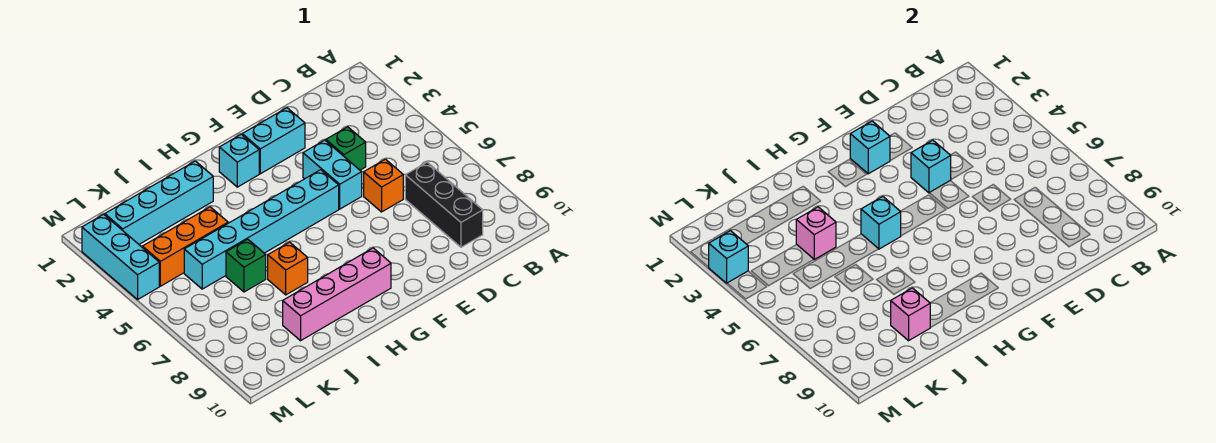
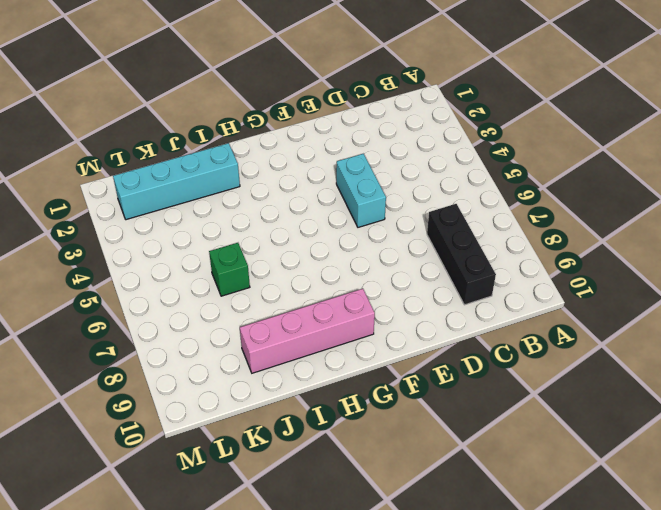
none -> green 1x1 brick [326,127,366,170]
none -> orange 1x1 brick [364,159,403,212]
none -> cyan 1x2 brick [242,108,305,174]

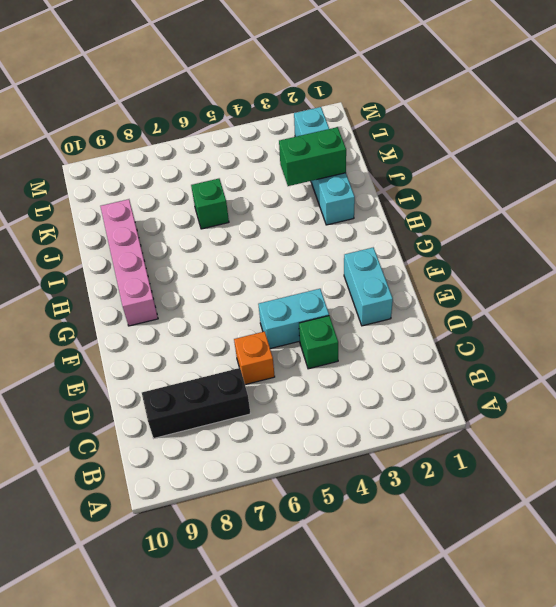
green 1x2 brick [279,127,346,186] -> none
none -> cyan 1x6 brick [184,170,339,289]
none -> cyan 1x1 brick [219,134,259,187]
none -> orange 1x1 brick [268,242,308,295]

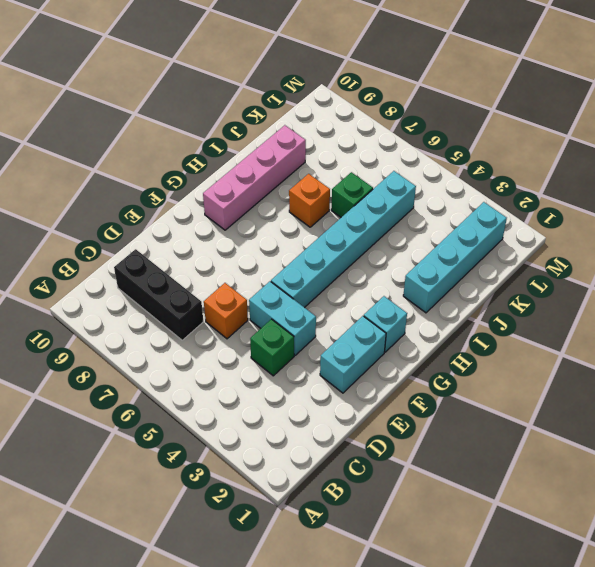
none -> orange 1x3 brick [143,207,228,286]
none -> cyan 1x3 brick [82,214,159,299]
none -> cyan 1x1 brick [911,140,951,193]

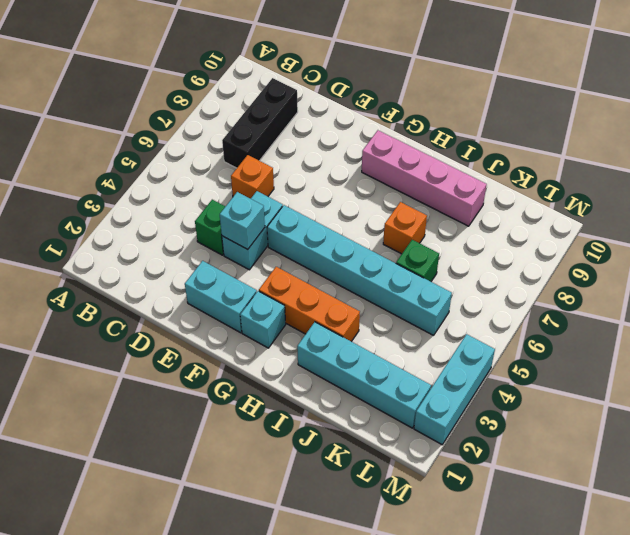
orange 1x3 brick [259,267,360,342] -> orange 1x3 brick moved to [143,207,228,286]
none -> cyan 1x1 brick [850,121,890,174]
none -> cyan 1x1 brick [861,196,901,249]
none -> pink 1x1 brick [796,207,836,259]

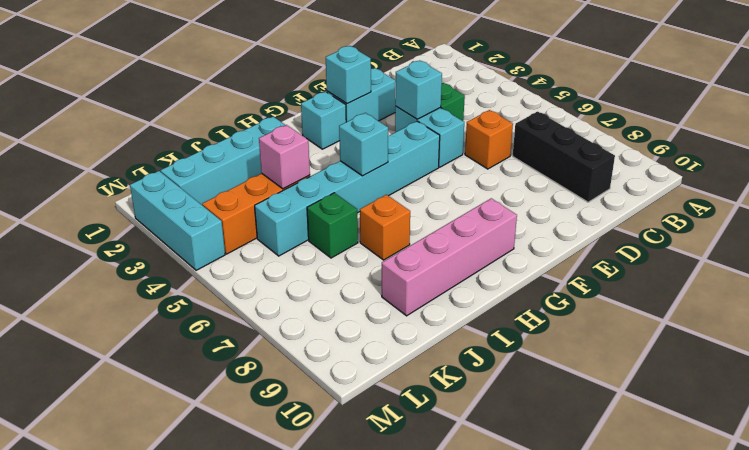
none -> pink 1x1 brick [891,288,930,341]
none -> cyan 1x1 brick [709,231,748,283]

